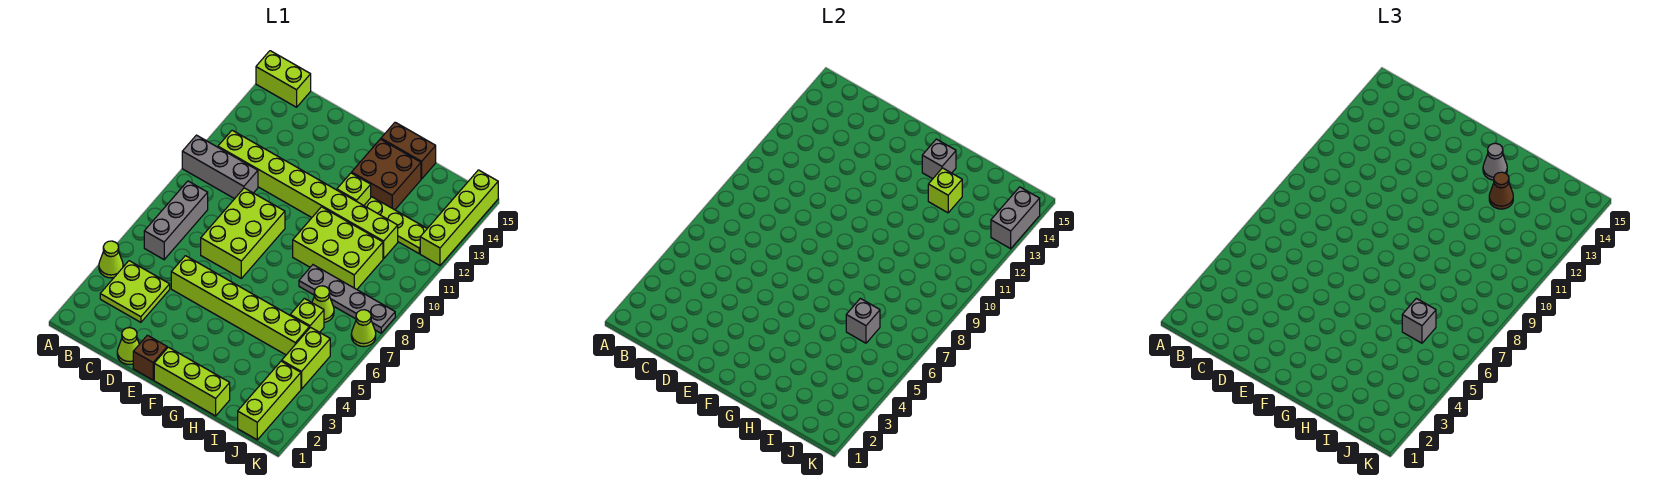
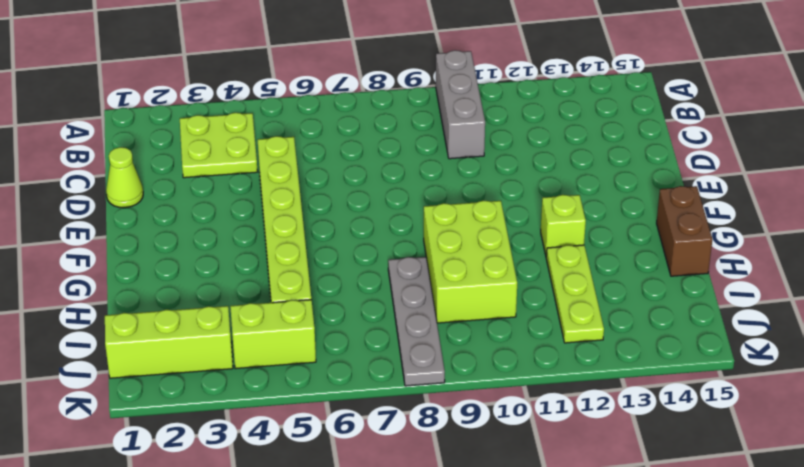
none -> lime 1x1 cone [99,241,123,278]
none -> lime 1x2 brick [256,51,311,107]
none -> grey 1x3 brick [144,181,208,260]
none -> lime 1x8 brick [218,130,398,259]

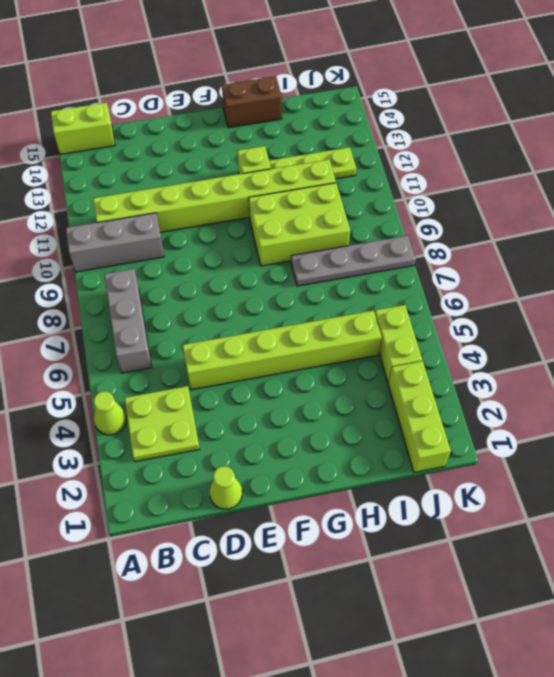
none -> lime 2x3 brick [201,188,285,278]
none -> brown 1x1 brick [133,335,167,380]
none -> lime 1x3 brick [154,347,230,416]
none -> brown 2x2 brick [352,139,421,210]

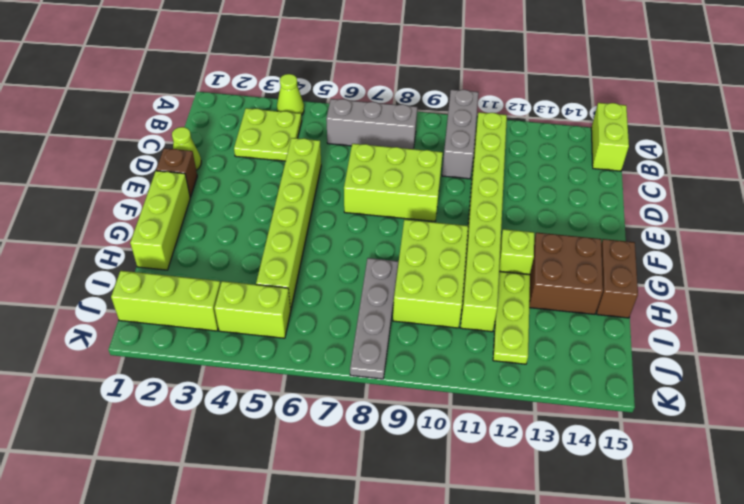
none -> lime 1x1 brick [290,298,324,332]
none -> lime 1x1 cone [312,286,334,322]
none -> lime 1x1 cone [351,310,376,347]
none -> lime 1x4 brick [420,170,498,265]

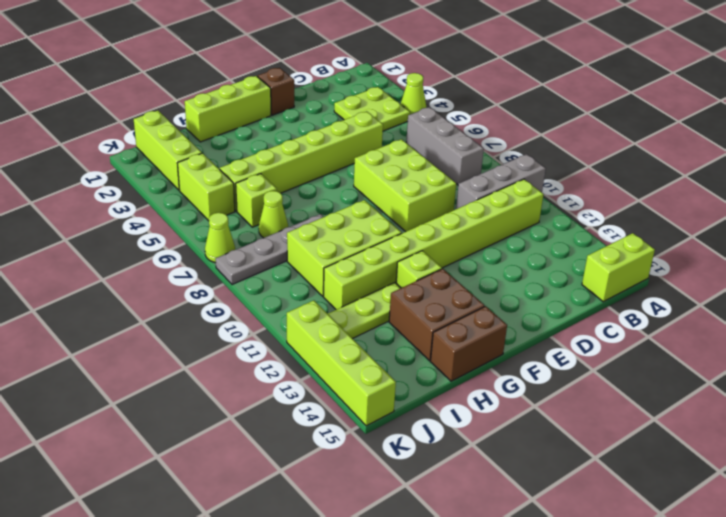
none -> lime 1x1 cone [117,328,139,364]
none -> grey 1x1 brick [922,139,956,179]
none -> lime 1x1 brick [928,168,962,213]
none -> grey 1x1 brick [846,298,880,343]

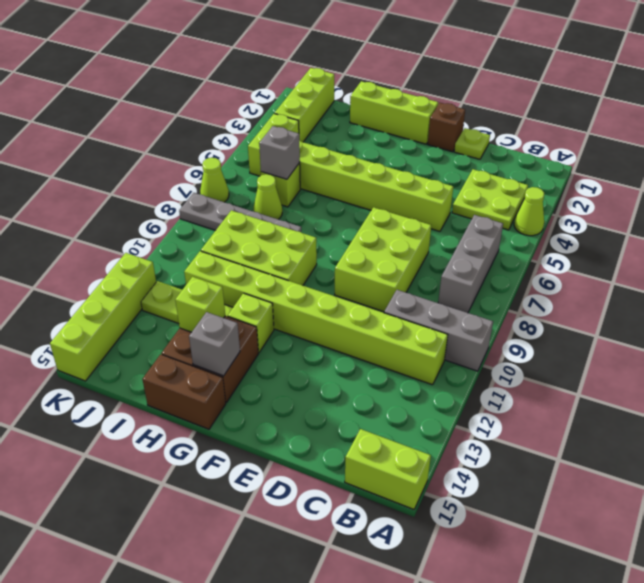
lime 1x1 plate [454,128,490,159] -> lime 1x1 cone [117,328,139,364]
none -> grey 1x2 brick [991,187,1040,249]
none -> grey 1x1 cone [1483,143,1507,180]
none -> brown 1x1 cone [1489,172,1513,209]
none -> grey 1x1 brick [1402,298,1436,343]

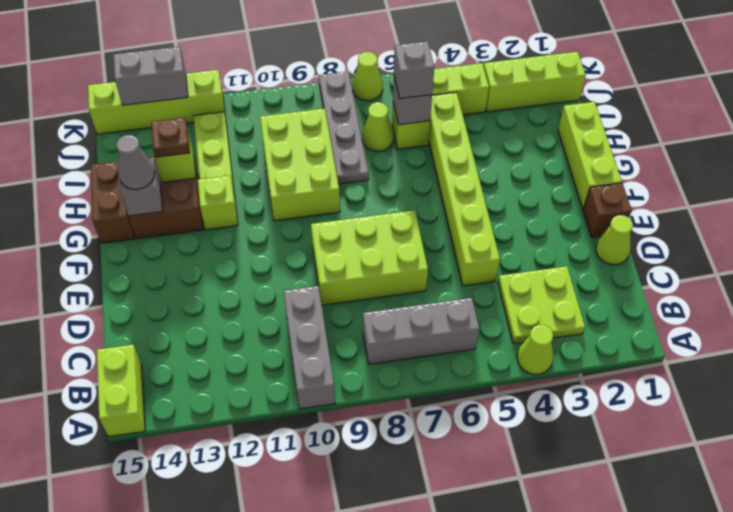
brown 1x1 plate [151,117,190,157] -> brown 1x1 cone [1489,172,1513,209]
none -> lime 1x8 brick [218,130,398,259]

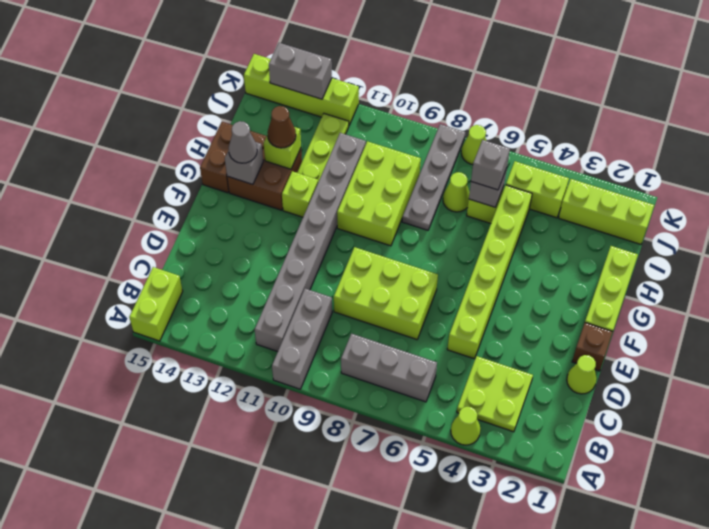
grey 1x8 brick [255,133,366,352] -> lime 1x8 brick [218,130,398,259]

